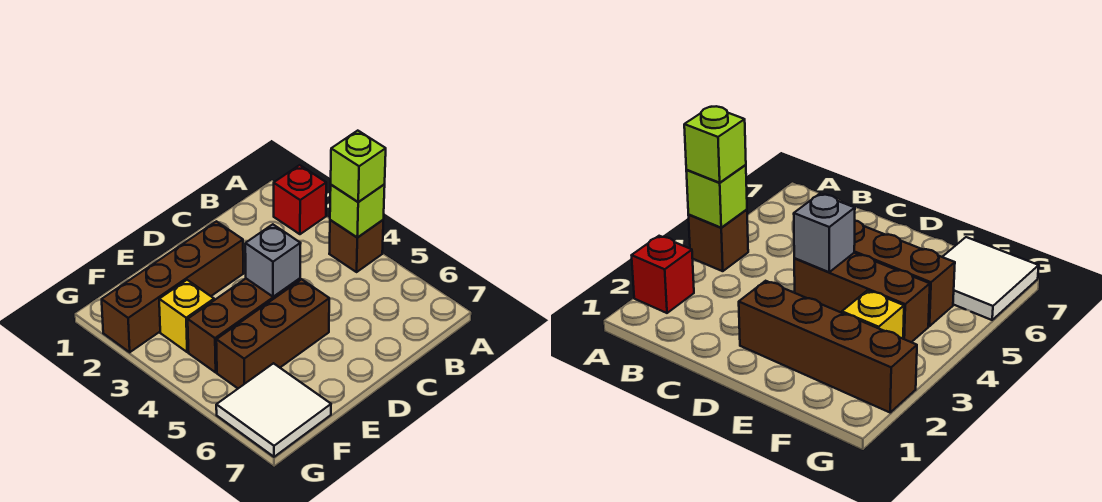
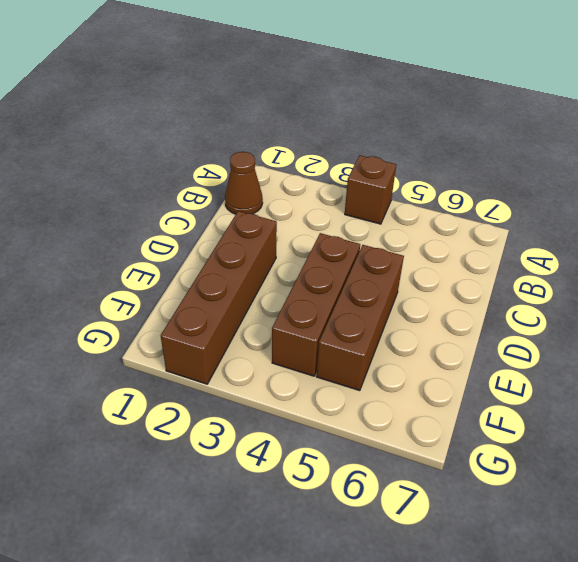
brown 1x1 cone [225,152,263,214] -> none
none -> red 1x1 brick [274,165,326,234]
none -> yellow 1x1 brick [159,280,214,352]

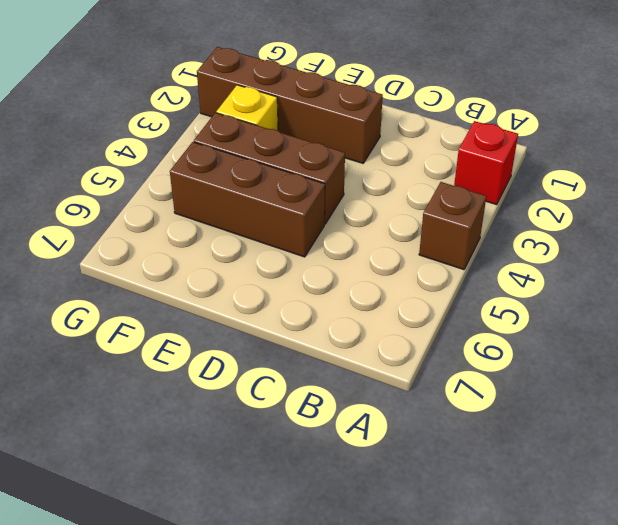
none -> white 2x2 tile [216,363,331,457]
none -> lime 1x1 brick [330,185,385,238]

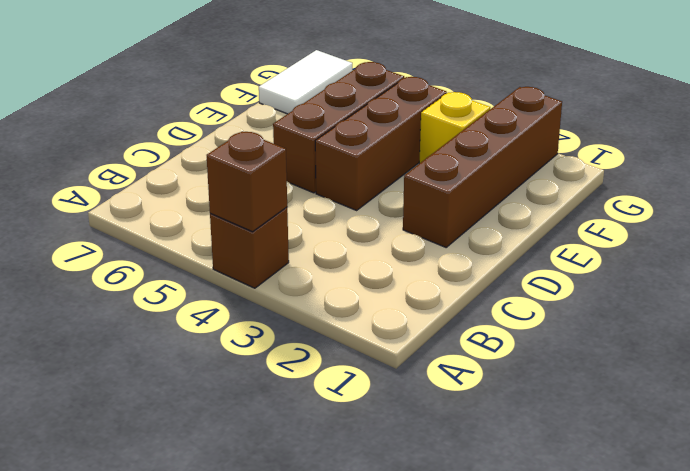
brown 1x1 brick [207,131,287,232] -> lime 1x1 brick [330,185,385,238]
white 1x2 tile [259,50,352,114] -> white 2x2 tile [216,363,331,457]
none -> red 1x1 brick [274,165,326,234]
none -> grey 1x1 brick [245,224,301,297]

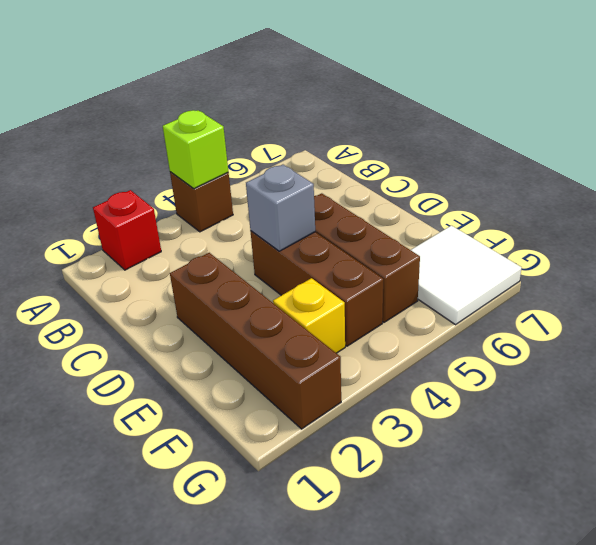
none -> lime 1x1 brick [331,131,386,202]

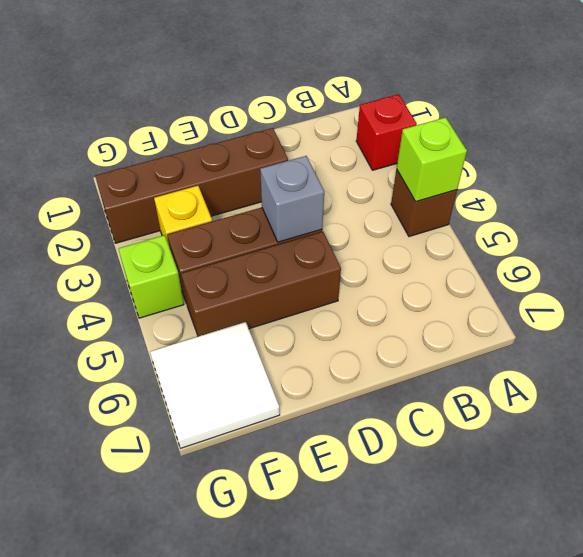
lime 1x1 brick [118,235,184,318] -> lime 1x1 brick moved to [331,131,386,202]

